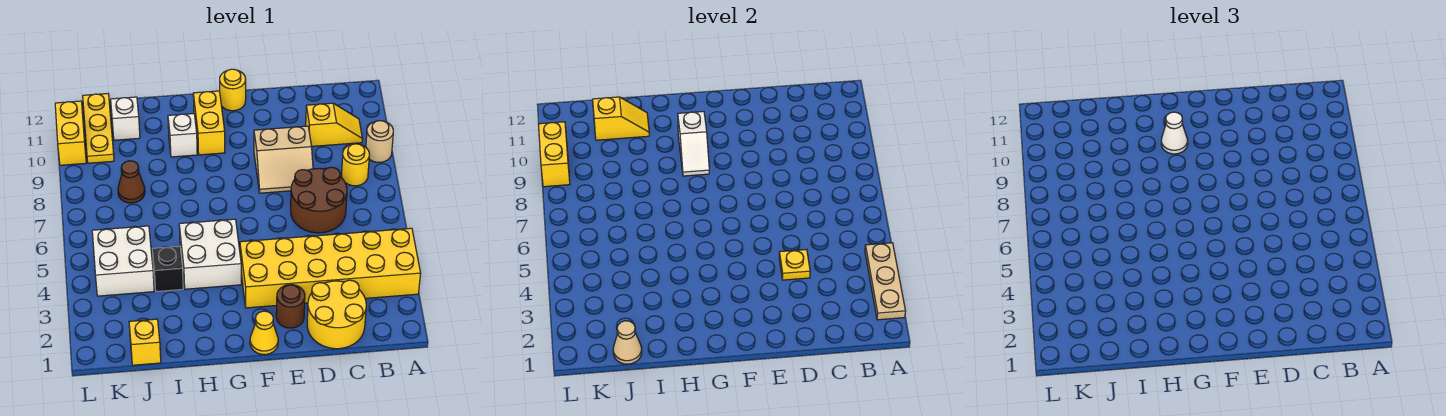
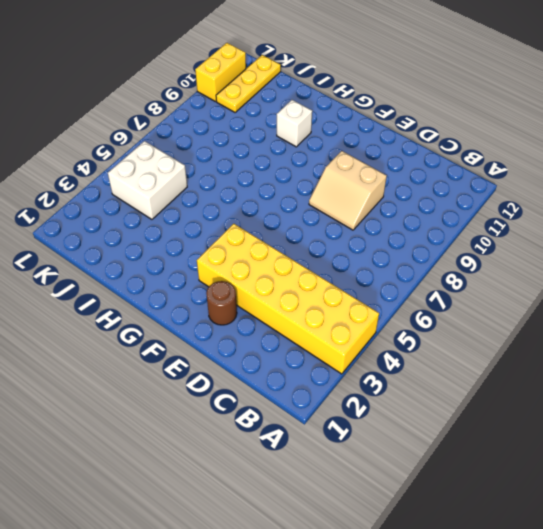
none -> tan 1x1 round brick [366,121,393,163]
none -> yellow 1x1 round brick [342,144,369,186]
none -> yellow 1x2 slope [306,103,362,146]

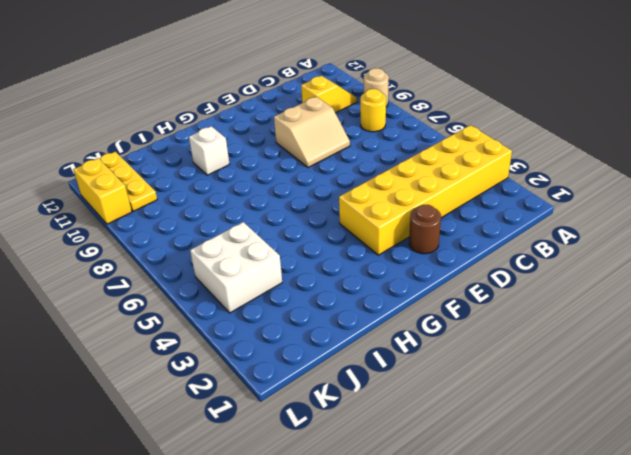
none -> yellow 2x2 round brick [307,280,366,349]
none -> brown 2x2 round brick [291,167,347,233]
none -> yellow 1x1 cone [250,311,278,355]

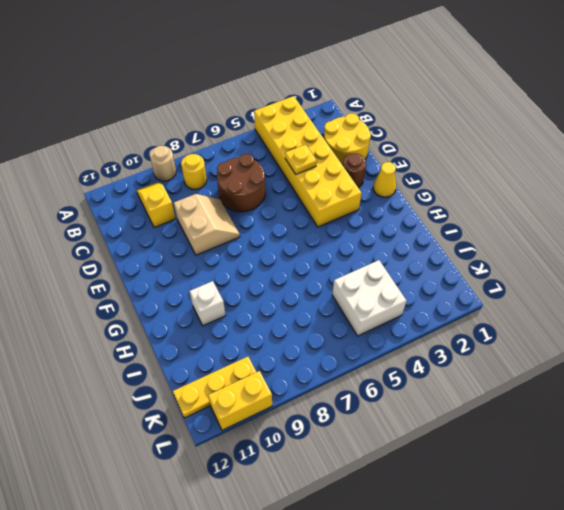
none -> yellow 1x1 round brick [220,69,246,111]
none -> white 2x2 brick [179,219,241,289]
none -> yellow 1x2 brick [193,91,225,155]

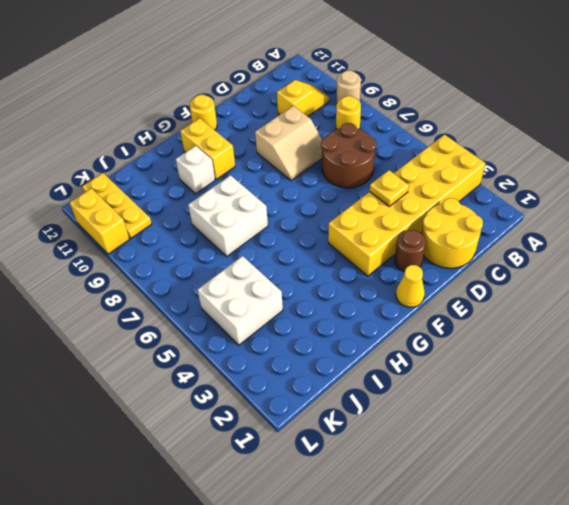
white 2x2 brick [188,175,268,256] -> white 2x2 brick moved to [179,219,241,289]
none -> black 1x1 brick [153,246,183,292]
none -> yellow 1x1 brick [129,319,161,365]
none -> brown 1x1 cone [118,161,145,203]

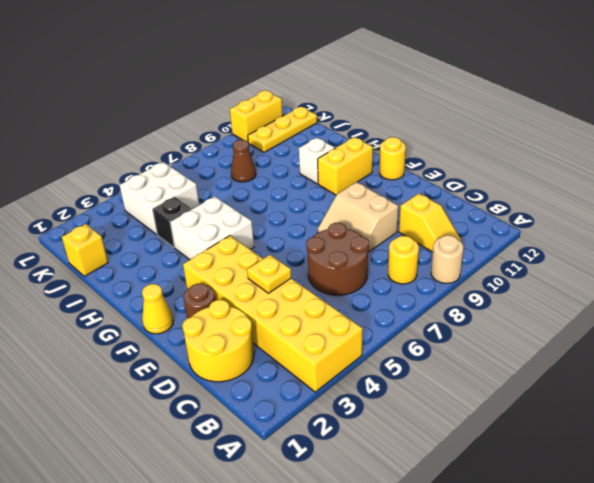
none -> white 1x1 brick [111,97,140,140]
none -> tan 1x3 plate [865,243,905,320]
none -> white 1x2 slope [678,111,709,176]

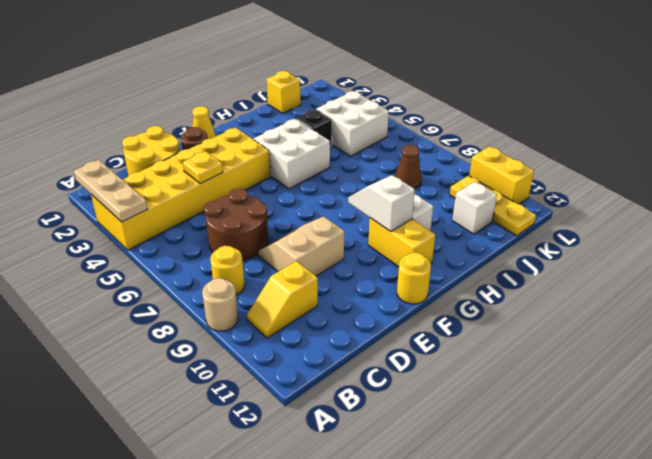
none -> yellow 1x2 slope [593,97,649,140]
none -> tan 1x1 cone [613,321,642,364]
none -> yellow 1x2 brick [538,122,570,187]

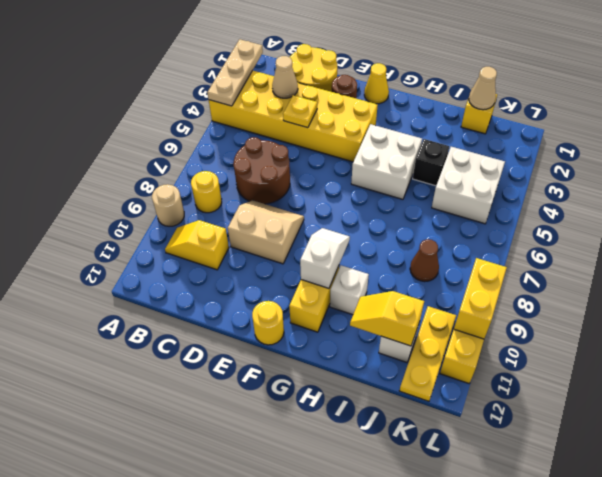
tan 1x1 cone [272,56,298,98] -> none
none -> white 1x1 cone [1161,112,1188,154]

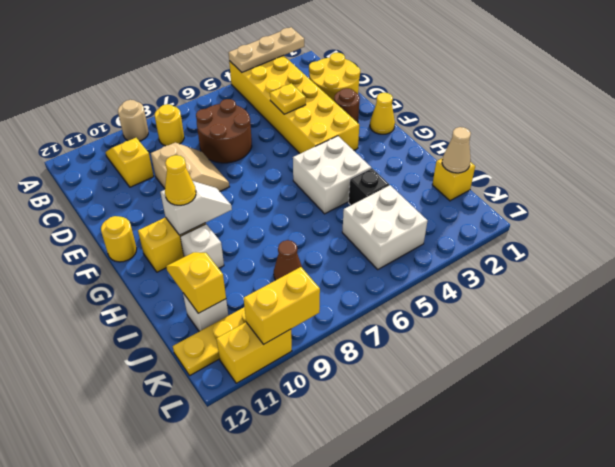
yellow 1x1 cone [165,155,196,205] -> white 1x1 cone [1161,112,1188,154]

